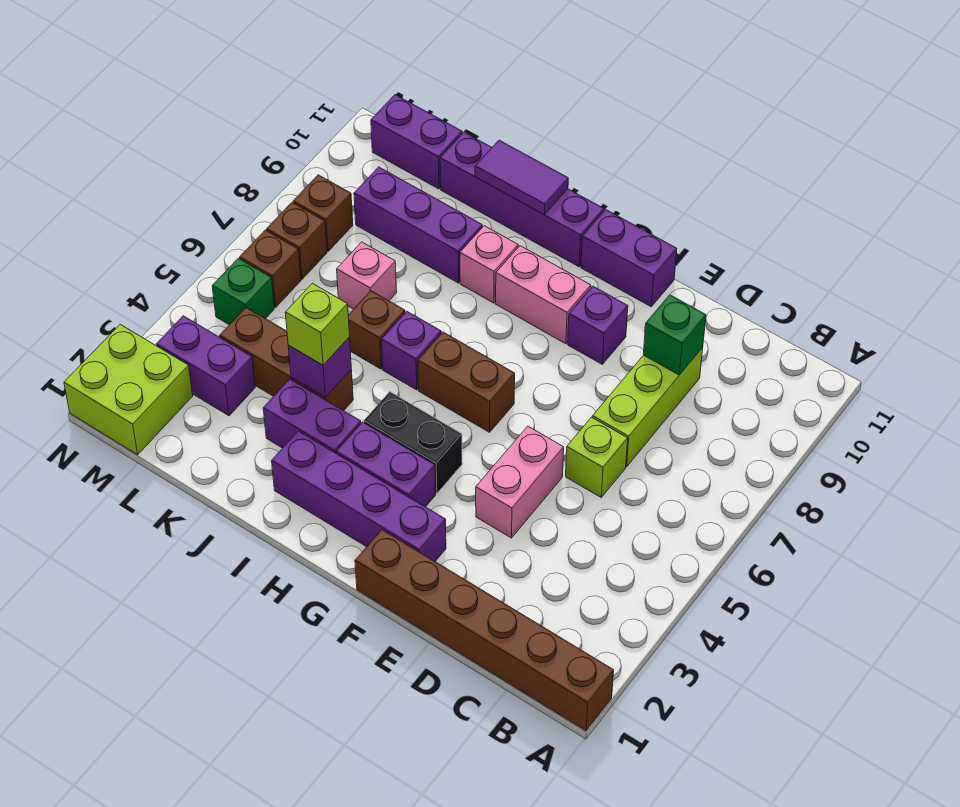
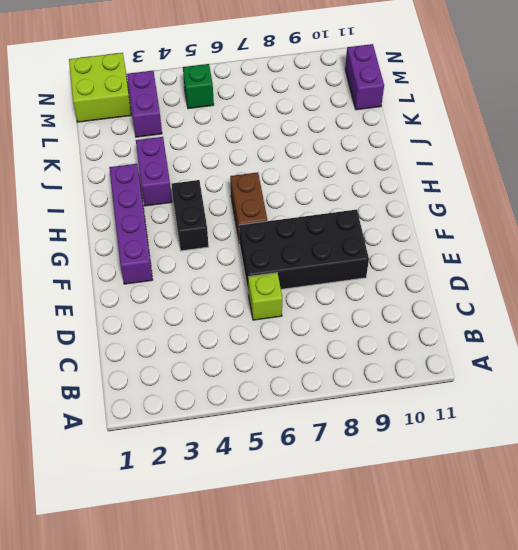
black 2x4 brick [239,210,369,289] -> purple 1x1 brick [568,286,628,364]
none -> brown 1x6 brick [355,530,614,731]
none -> lime 1x3 brick [593,348,703,467]
none -> pink 1x2 brick [476,426,564,538]
none -> purple 1x2 brick [581,210,677,307]

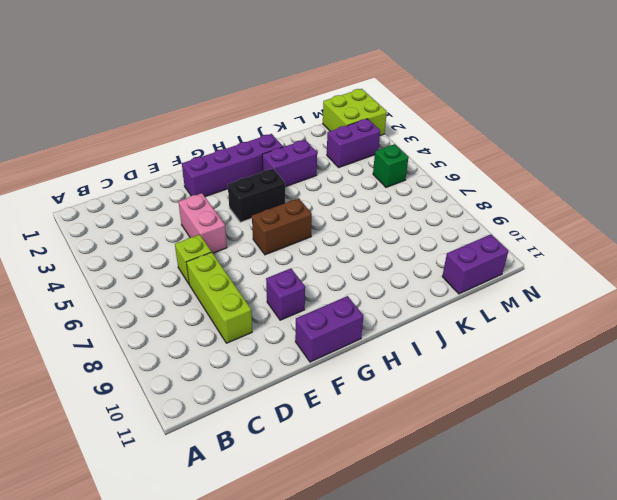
none -> brown 1x6 brick [355,530,614,731]
none -> purple 1x2 brick [336,422,436,507]
none -> pink 1x2 brick [496,246,591,344]
none -> purple 1x4 brick [440,132,604,267]

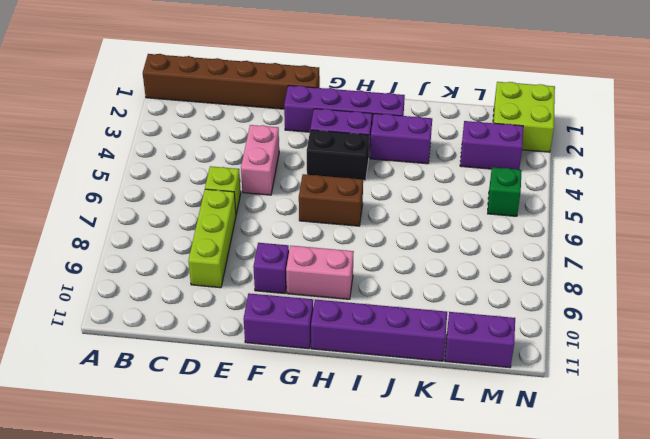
none -> purple 1x1 brick [381,311,441,390]
none -> pink 1x1 brick [460,226,518,303]
none -> brown 1x3 brick [220,308,353,411]
none -> brown 1x1 brick [348,291,405,369]

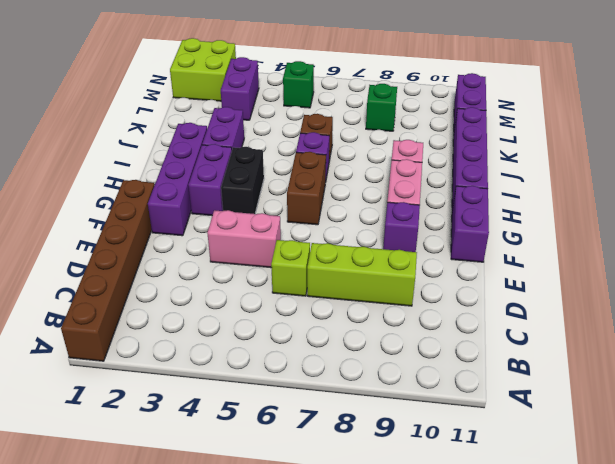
green 1x1 brick [366,84,397,131] -> green 1x1 brick moved to [643,295,706,375]
none -> brown 1x3 brick [220,308,353,411]
none -> purple 1x3 brick [354,167,482,283]
none -> pink 1x1 brick [337,242,397,309]
none -> brown 1x1 brick [240,230,301,307]

